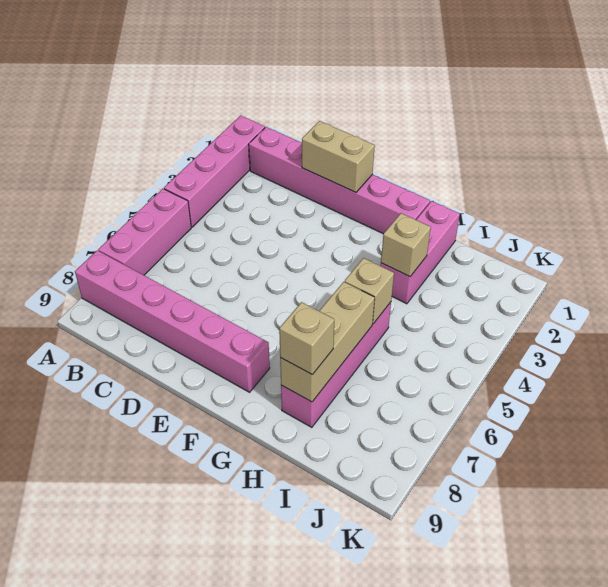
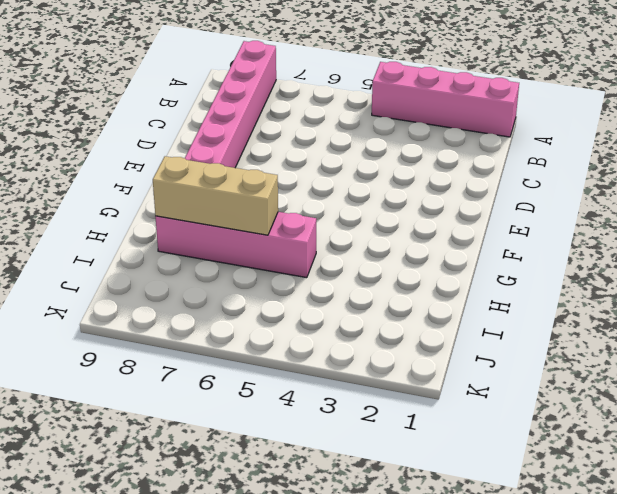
none -> pink 1x3 brick [98,189,191,275]
none -> pink 1x6 brick [249,127,430,234]

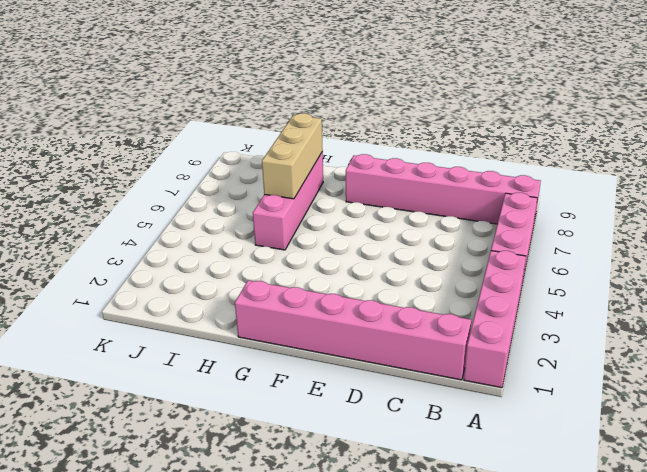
none -> pink 1x3 brick [381,201,460,304]
none -> tan 1x2 brick [302,121,375,192]

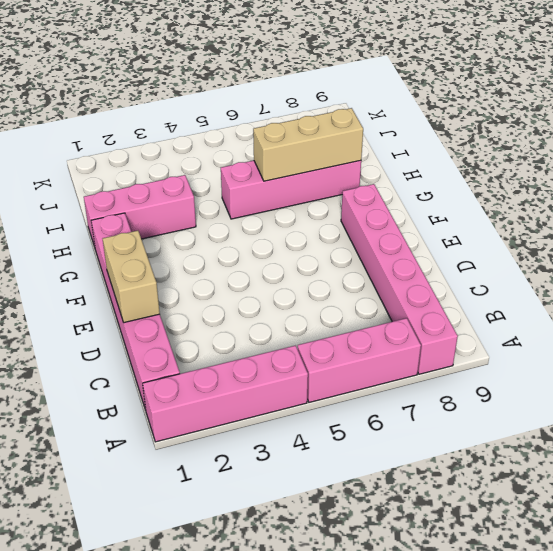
none -> tan 1x1 brick [381,213,431,277]
none -> tan 1x1 brick [345,258,394,324]

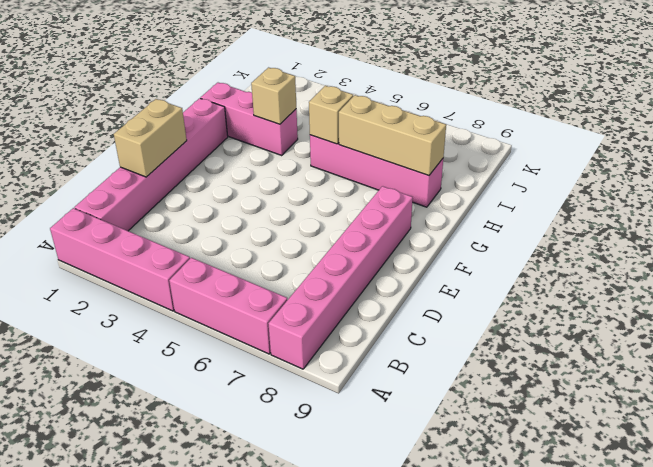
none -> tan 1x1 brick [279,302,334,375]

